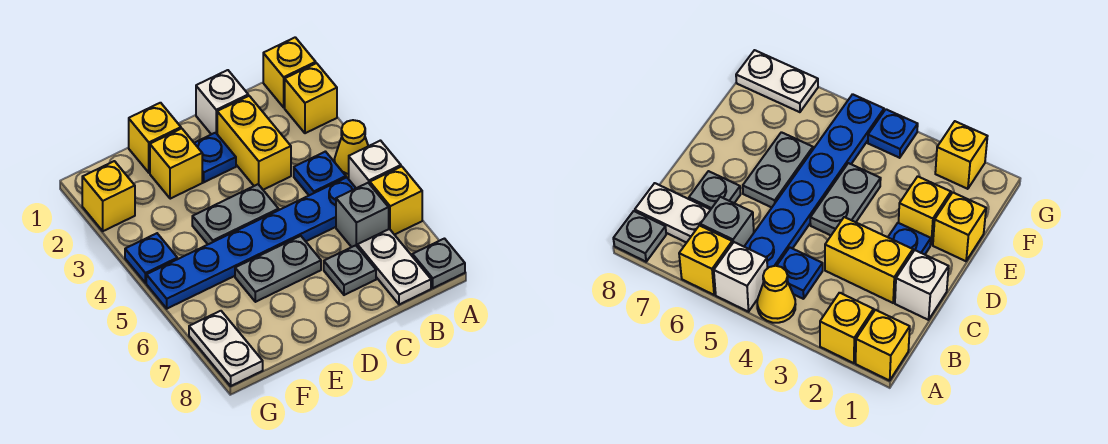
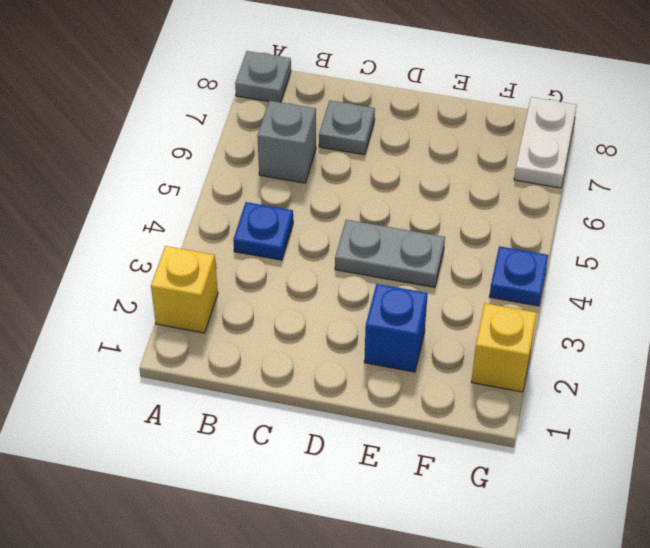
blue 1x1 brick [364,284,428,372] -> yellow 1x1 brick [150,128,202,199]
none -> yellow 1x1 brick [263,37,316,107]
none -> yellow 1x1 cone [334,120,368,179]
none -> white 1x1 brick [349,141,401,188]

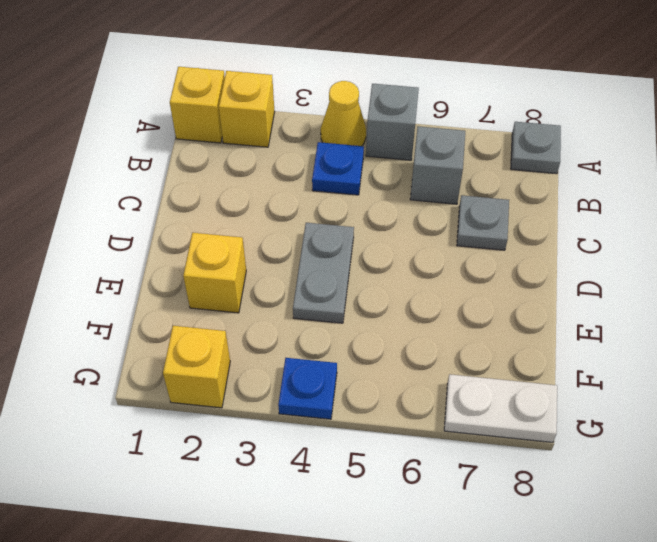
grey 1x1 brick [366,84,419,160] -> white 1x1 brick [349,141,401,188]
none -> yellow 1x1 brick [370,166,422,235]
none -> blue 1x6 plate [146,177,356,309]
none -> white 1x2 plate [357,229,431,305]

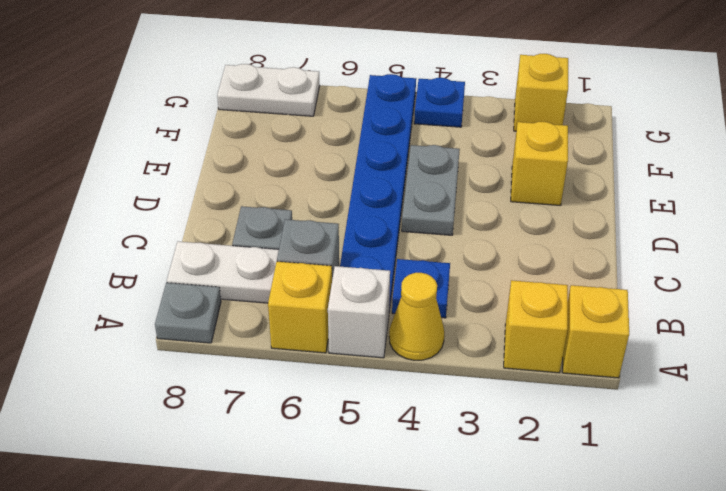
none -> white 1x1 brick [196,70,248,134]
none -> yellow 1x2 brick [217,96,291,190]
none -> blue 1x1 plate [194,133,236,182]

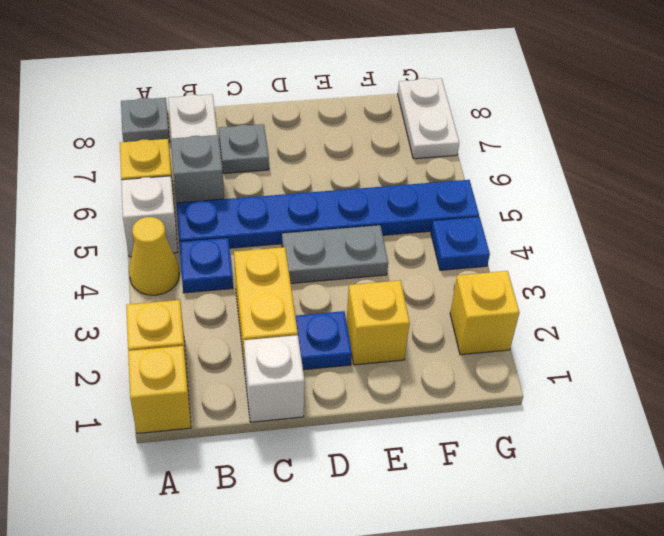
none -> grey 1x2 plate [235,236,321,302]
none -> yellow 1x1 brick [129,103,181,173]

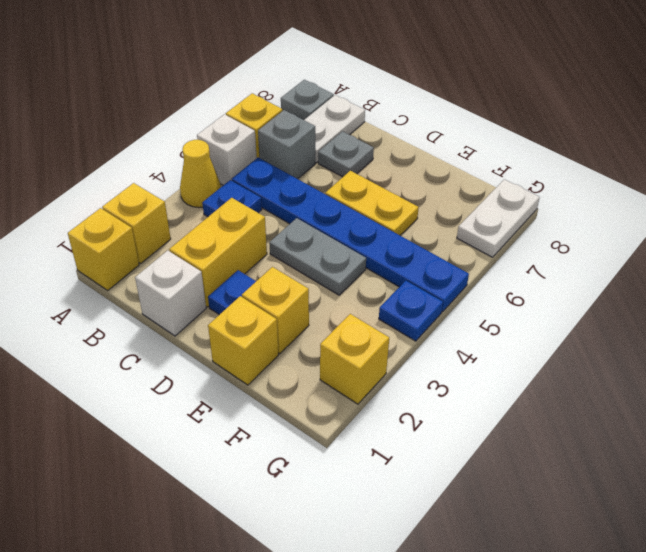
yellow 1x2 plate [325,171,419,235] -> grey 1x2 plate [235,236,321,302]

